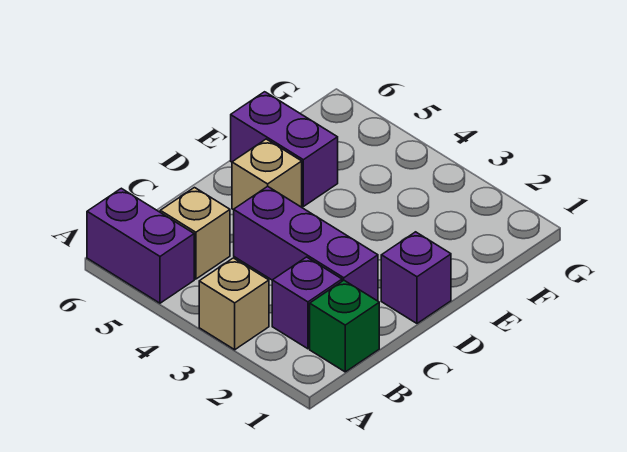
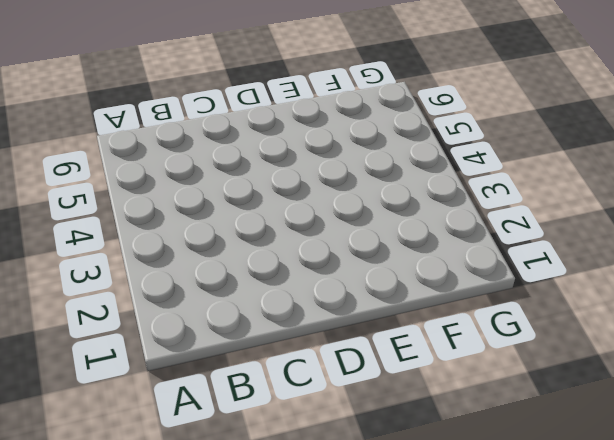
none -> tan 1x1 brick [199,258,269,350]
none -> purple 1x2 brick [87,188,194,303]

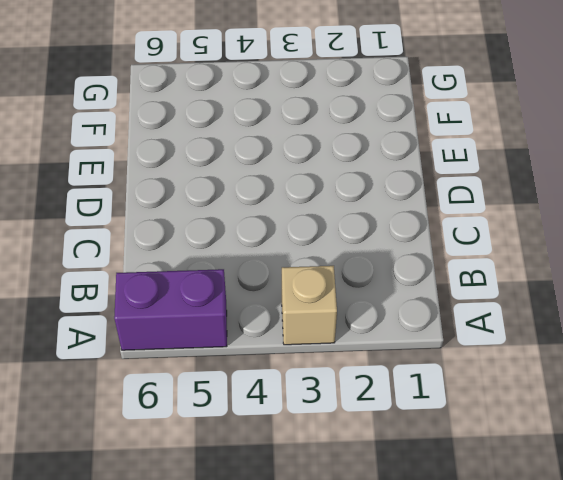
none -> green 1x1 brick [310,280,379,372]
none -> purple 1x1 brick [272,257,342,349]

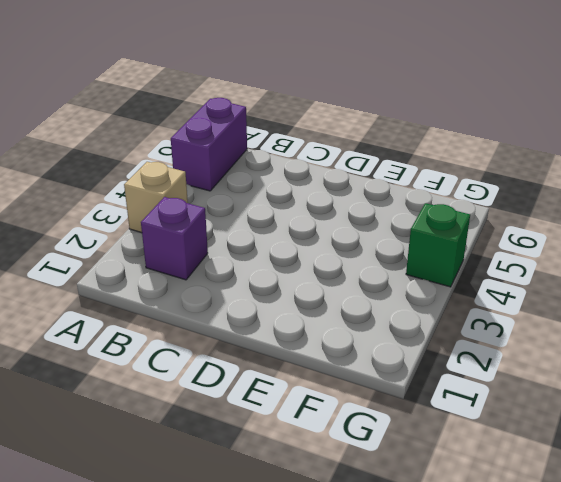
green 1x1 brick [406,203,470,287] -> green 1x1 brick moved to [310,280,379,372]
none -> tan 1x1 brick [160,188,230,279]
none -> purple 1x3 brick [234,186,378,301]

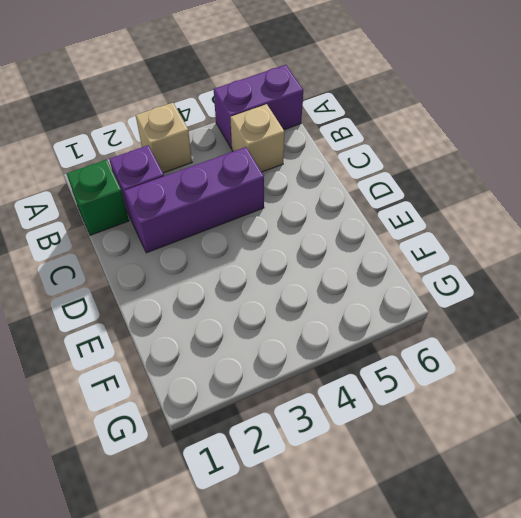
none -> purple 1x1 brick [381,232,451,323]
none -> tan 1x1 brick [232,139,302,210]

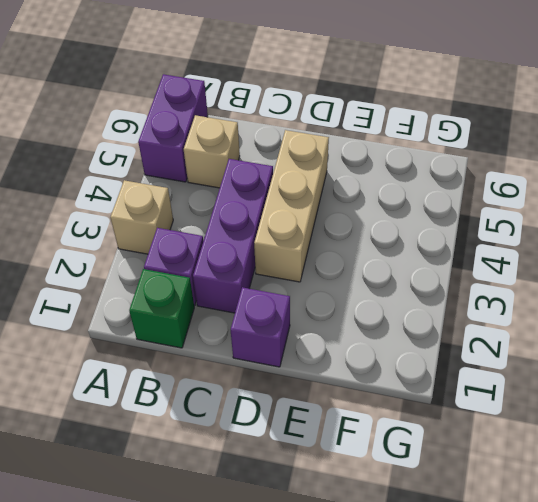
tan 1x3 brick [254,130,329,282] -> tan 1x1 brick [232,139,302,210]
none -> purple 1x2 brick [231,92,338,206]

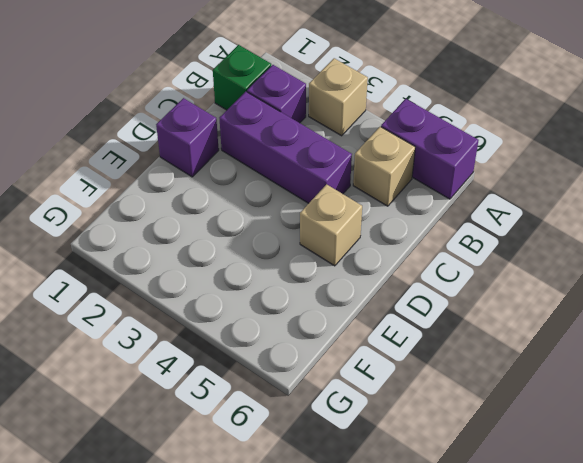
none -> purple 1x2 brick [231,92,338,206]

